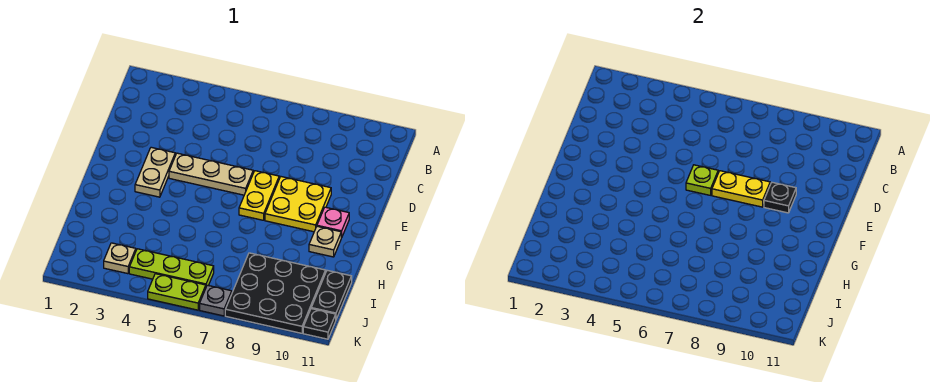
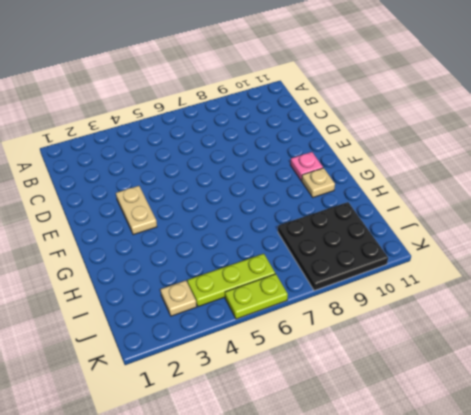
none -> tan 1x3 plate [169,153,253,195]
none -> yellow 1x2 plate [239,171,279,220]
none -> yellow 2x2 plate [265,177,331,232]

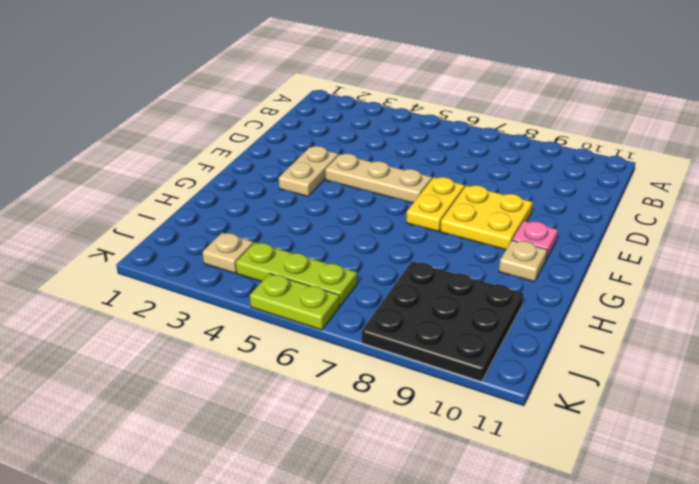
none -> black 1x2 plate [311,270,352,319]
none -> grey 1x1 plate [200,285,232,316]
none -> black 1x1 plate [303,309,336,339]

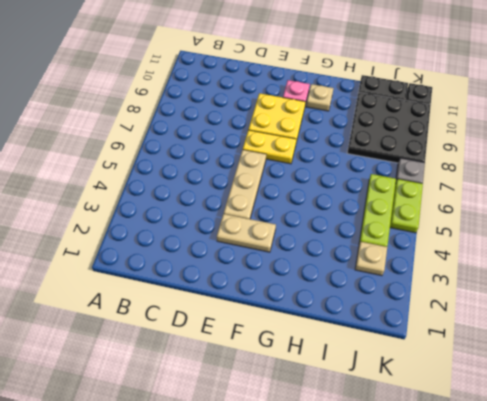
none -> lime 1x1 plate [686,165,718,195]
none -> yellow 1x2 plate [712,171,770,207]
none -> black 1x1 plate [764,182,796,213]

